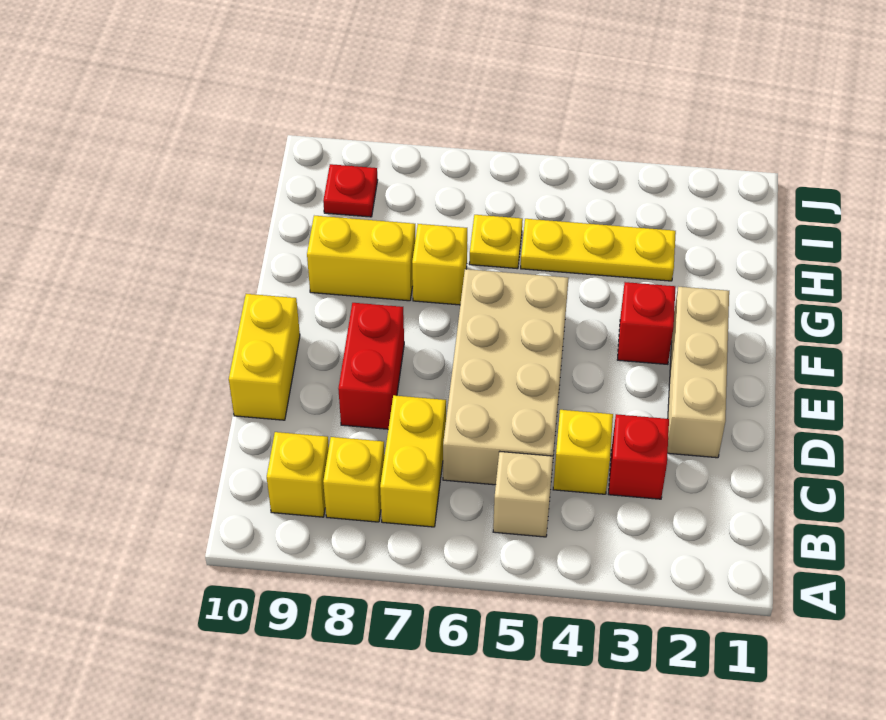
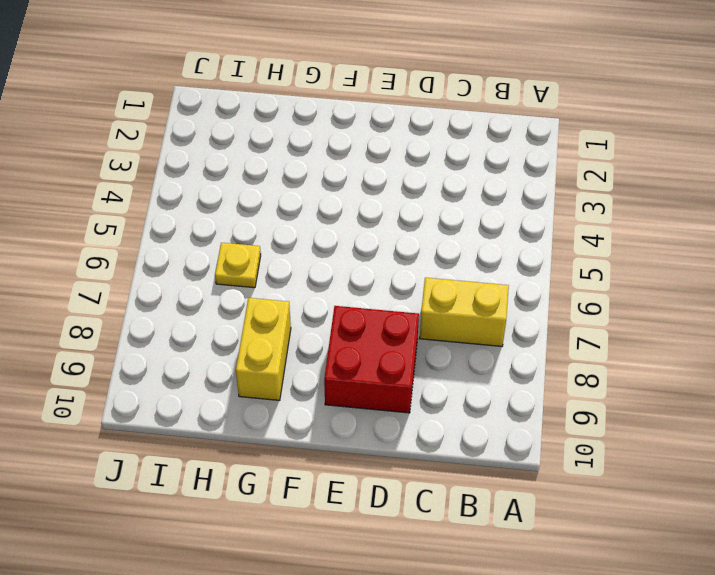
red 2x2 brick [324,306,419,413] -> red 1x2 brick [338,303,404,429]
none -> tan 1x1 brick [493,452,553,537]
none -> yellow 1x1 brick [323,437,385,522]
none -> yellow 1x1 brick [267,432,329,517]

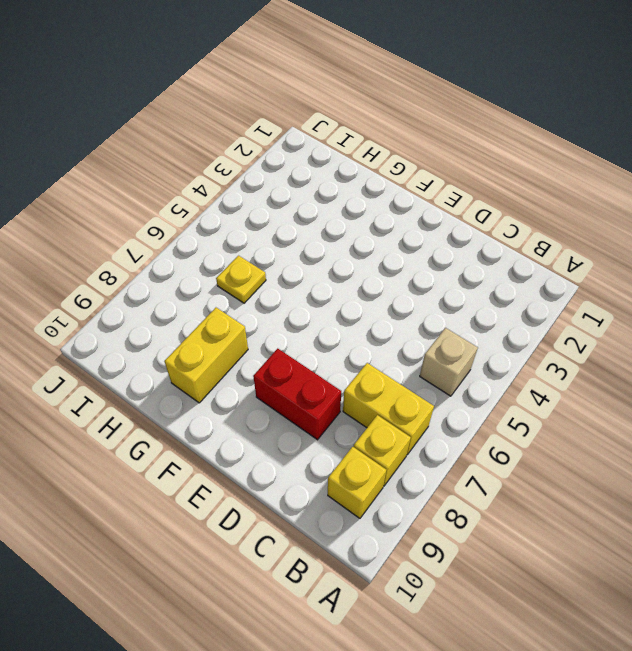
none -> red 1x1 brick [609,414,669,499]
none -> yellow 1x1 brick [553,410,613,494]
none -> tan 2x4 brick [443,269,568,485]

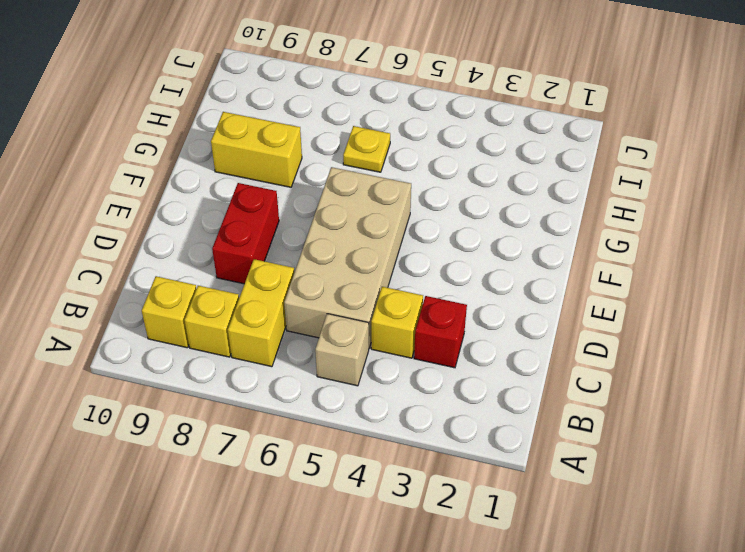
none -> tan 1x3 brick [668,287,729,458]
none -> yellow 1x2 brick [229,294,300,420]
none -> red 1x1 brick [617,282,675,364]

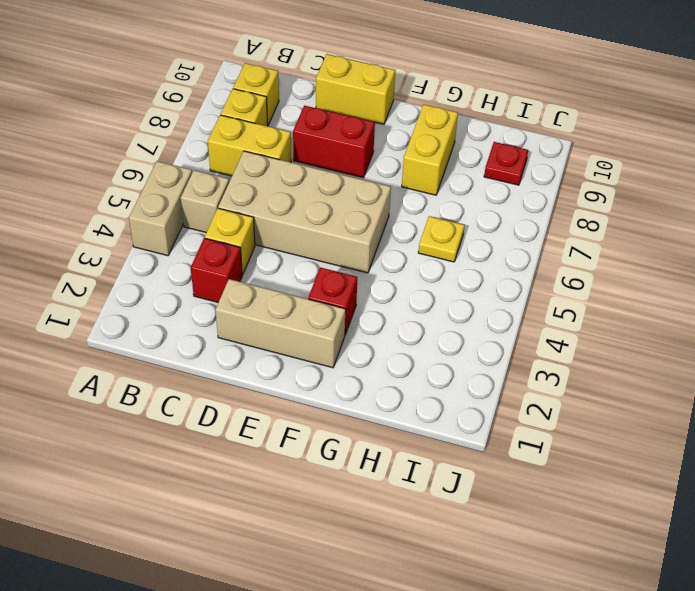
tan 1x2 brick [129,161,192,256] -> none
none -> yellow 1x1 brick [412,224,467,305]
none -> yellow 1x3 plate [521,219,676,281]

